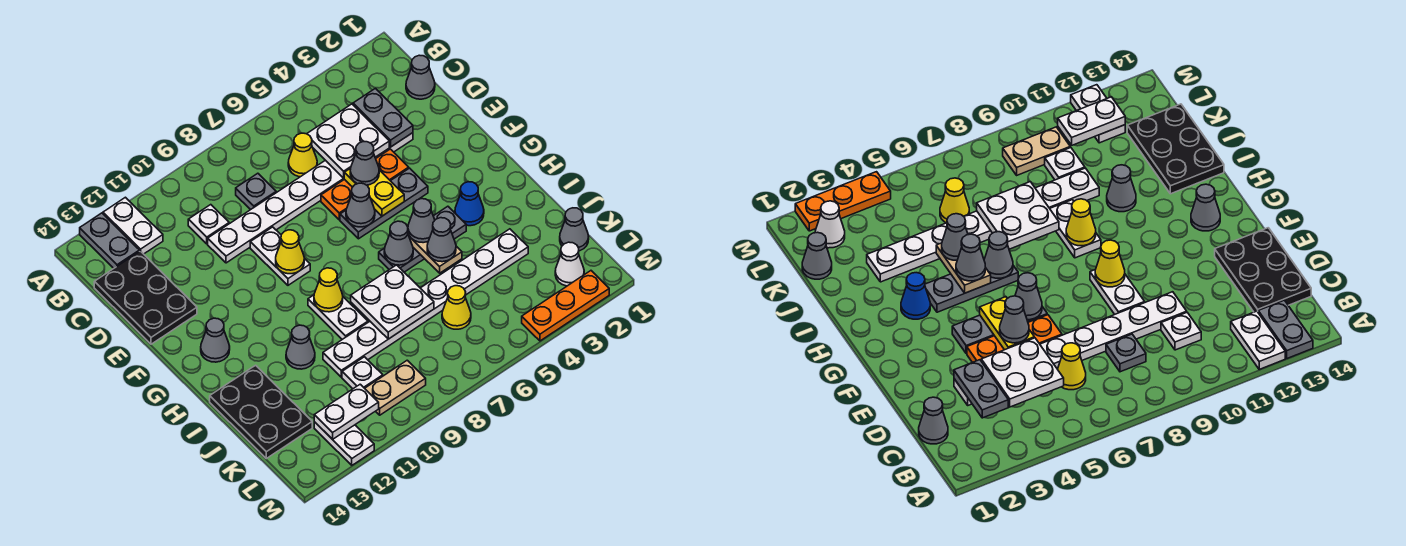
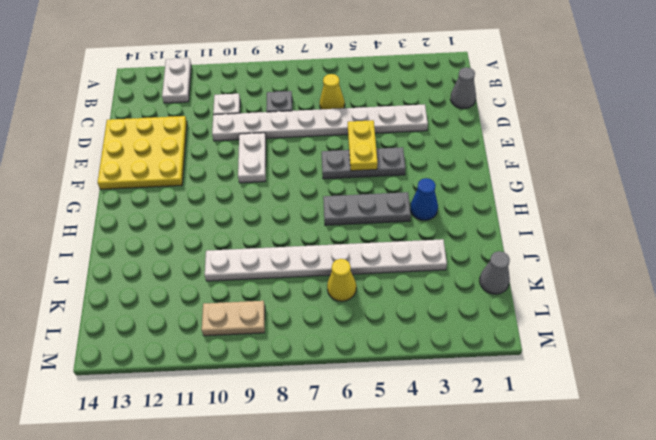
yellow 3x3 plate [97,116,187,189] -> black 2x3 plate [94,251,197,344]
none -> grey 1x2 plate [80,213,139,268]
none -> orange 1x3 plate [321,149,409,220]
none -> grey 1x1 cone [201,318,230,362]
none -> white 1x2 plate [308,295,368,339]

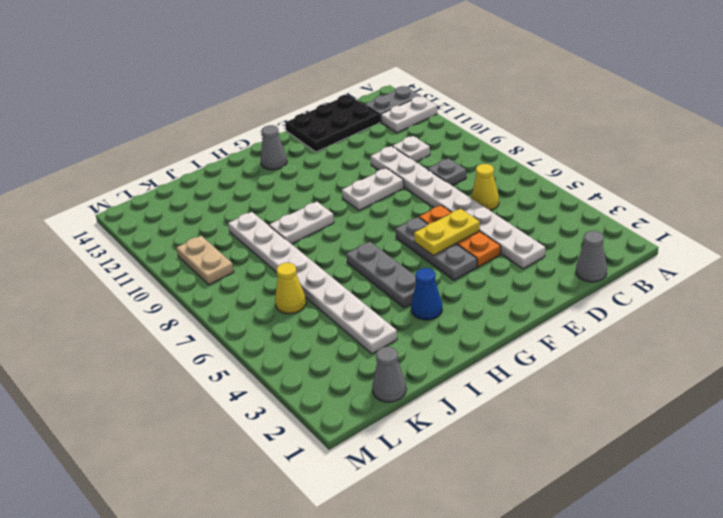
none -> grey 1x1 cone [286,325,315,369]
none -> black 2x3 plate [210,365,312,458]
none -> white 1x1 plate [342,357,383,389]
none -> white 1x1 cone [555,242,584,286]

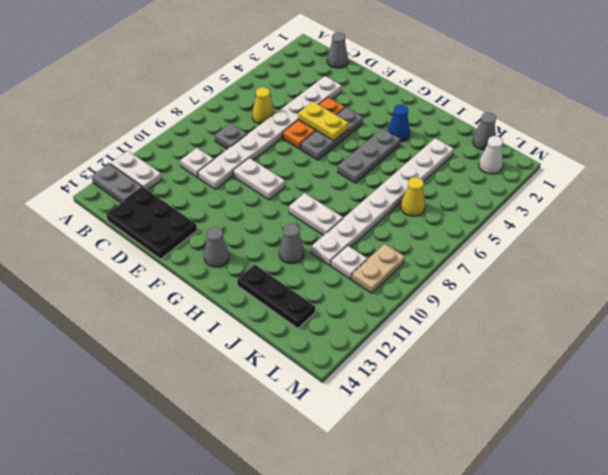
black 1x3 plate [237,265,315,328] -> black 2x3 plate [210,365,312,458]
none -> white 1x2 plate [314,422,374,465]
none -> orange 1x3 plate [522,271,609,341]
none -> grey 1x2 plate [353,88,413,147]
none -> white 2x2 plate [307,104,389,178]

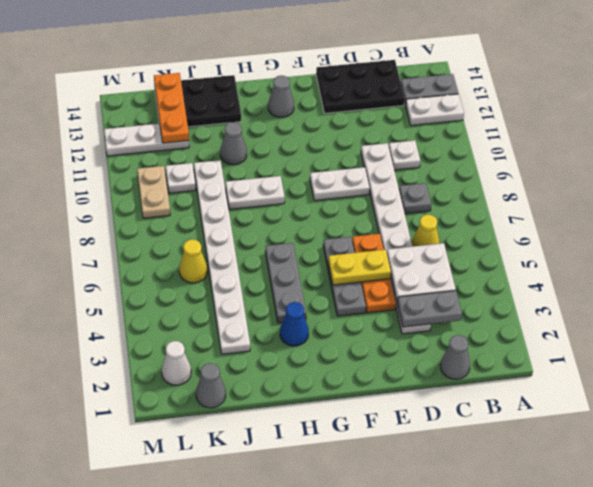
white 1x3 plate [104,123,189,156] -> white 1x2 plate [314,422,374,465]
orange 1x3 plate [154,73,189,143] -> orange 1x3 plate moved to [522,271,609,341]
none -> grey 1x1 cone [346,183,375,227]
none -> yellow 1x1 cone [276,230,304,274]
none -> tan 1x2 plate [407,226,462,273]
none -> grey 1x1 cone [384,221,413,265]

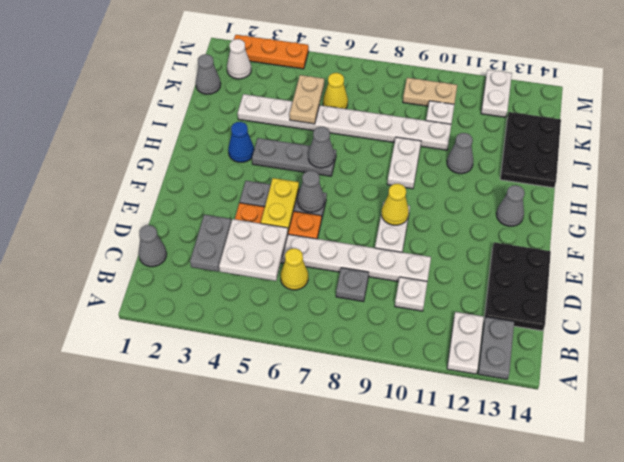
tan 1x2 plate [290,75,324,124] -> tan 1x2 plate moved to [407,226,462,273]
none -> yellow 1x1 cone [314,268,343,312]
none -> white 2x2 plate [351,265,434,339]
none -> white 1x2 plate [314,384,379,439]
none -> grey 1x1 cone [350,142,379,185]

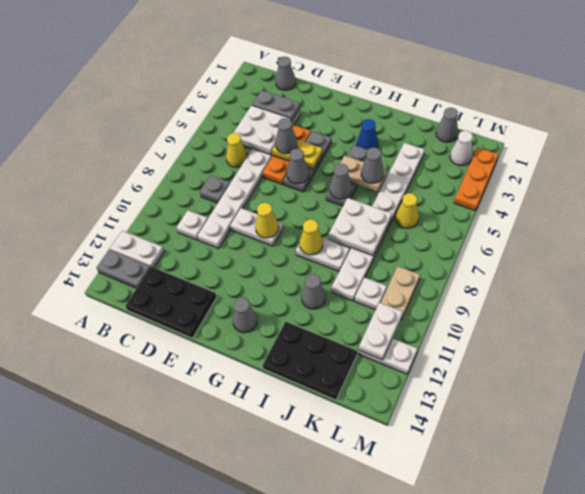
none -> grey 1x1 cone [408,199,435,243]

